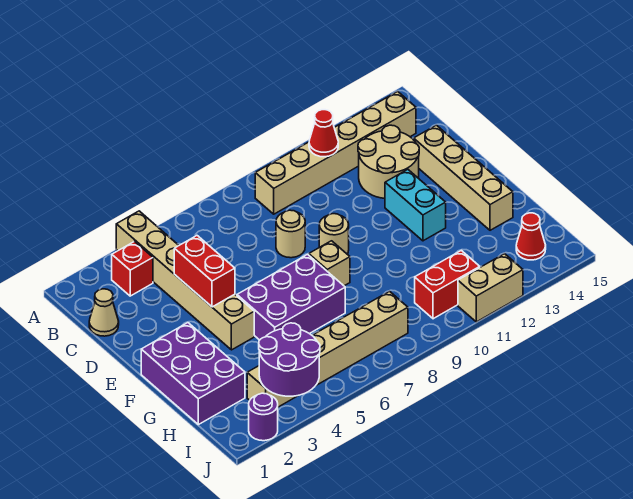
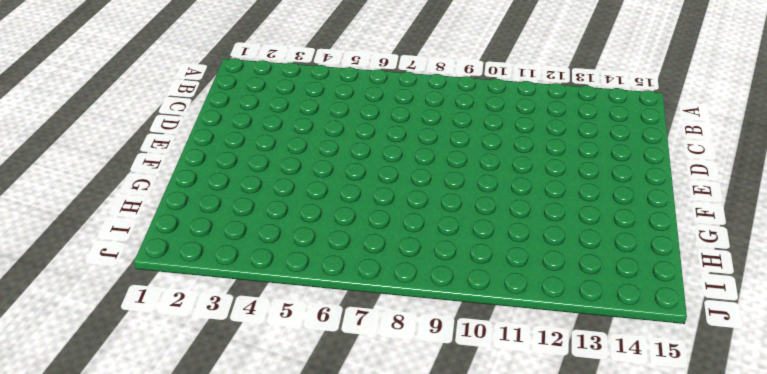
none -> tan 1x6 brick [116,211,254,350]
none -> red 1x1 brick [112,242,153,296]
none -> tan 1x6 brick [255,91,416,214]

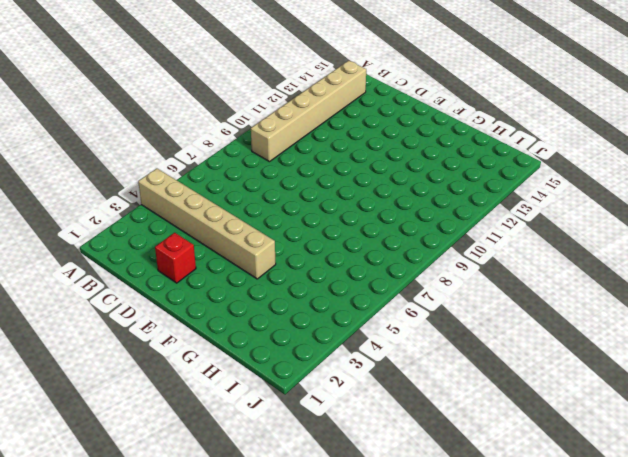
red 1x1 brick [155,233,196,283] -> red 1x1 brick moved to [112,242,153,296]
none -> tan 1x1 cone [89,289,119,336]
none -> tan 2x2 round brick [358,125,419,198]
none -> tan 1x1 round brick [276,210,305,258]

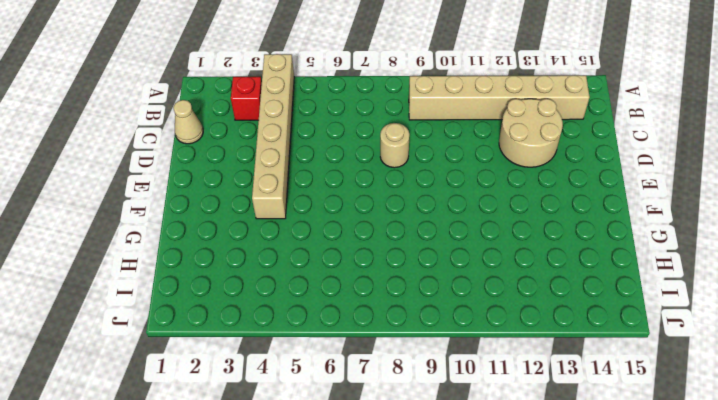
none -> tan 1x4 brick [414,125,513,230]
none -> tan 1x1 round brick [319,214,349,254]
none -> cyan 1x2 brick [385,169,446,241]

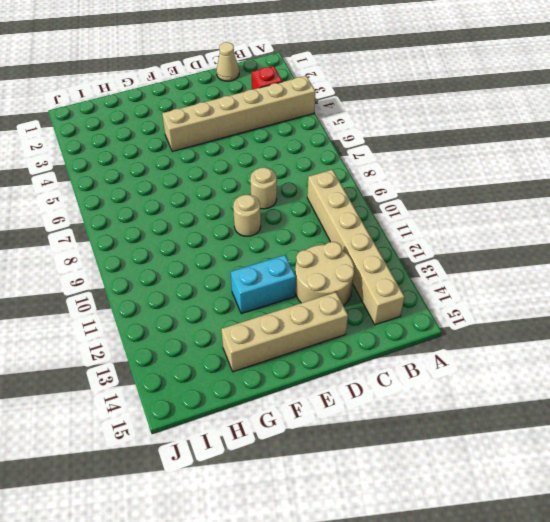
none -> purple 2x3 brick [141,323,245,425]
none -> purple 2x3 brick [237,254,345,340]
none -> tan 1x1 brick [309,241,350,286]

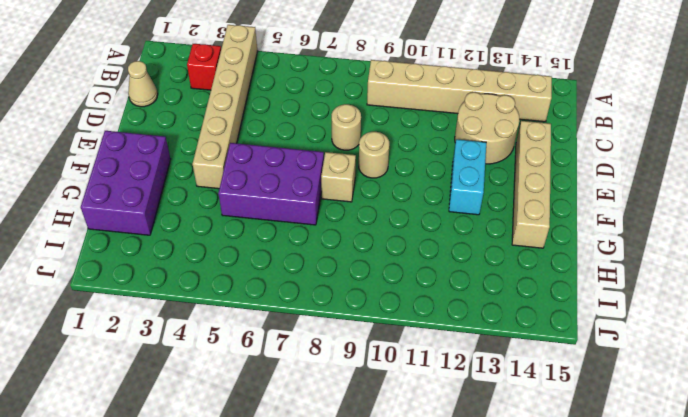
none -> tan 1x6 brick [247,291,408,407]
none -> red 1x2 brick [415,250,480,319]
none -> red 1x1 cone [516,213,546,260]

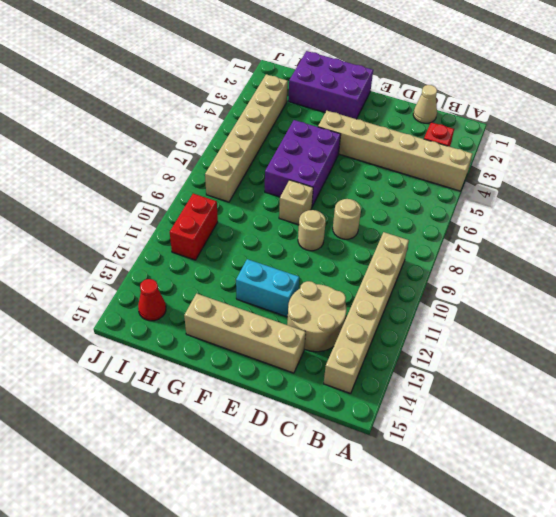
none -> purple 1x1 round brick [249,393,278,441]
none -> tan 1x2 brick [458,254,523,322]
none -> red 1x1 cone [309,110,338,157]

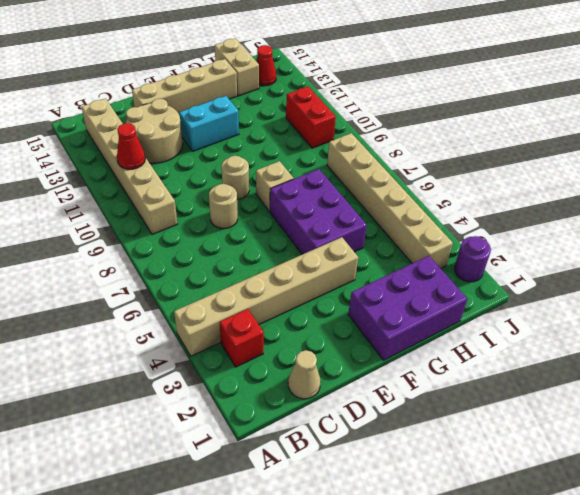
tan 1x2 brick [215,38,259,96] -> tan 1x2 brick moved to [458,254,523,322]
none -> red 1x2 brick [174,236,235,307]
none -> purple 2x2 round brick [259,323,320,396]

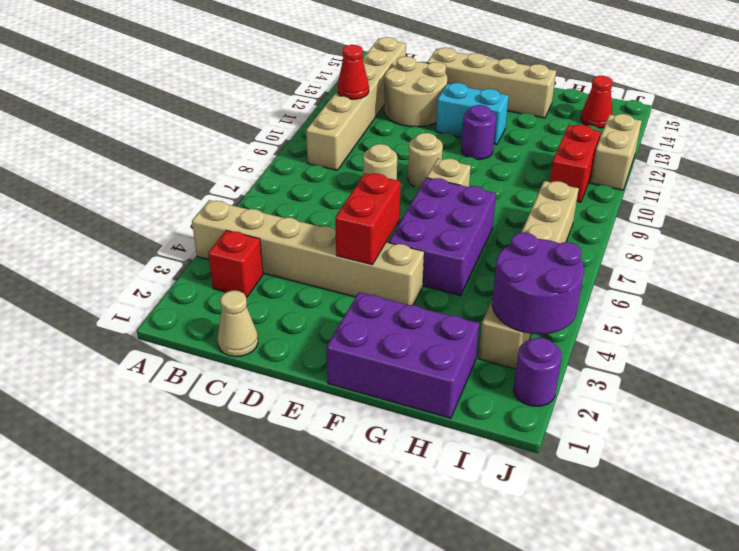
red 1x2 brick [335,173,401,265] -> red 1x2 brick turned to [174,236,235,307]
purple 1x1 round brick [461,105,496,159] -> none

